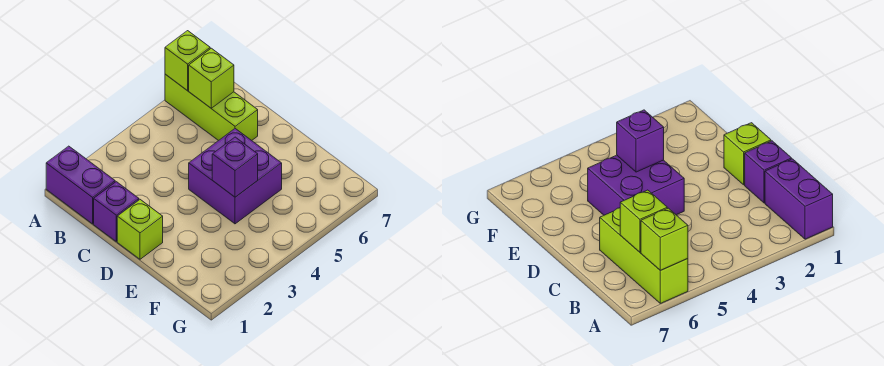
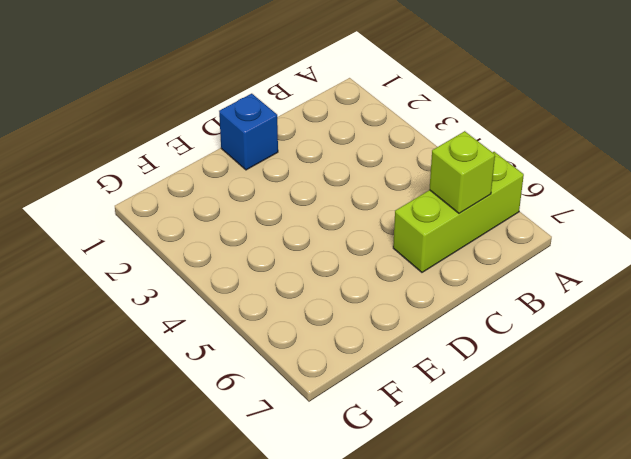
blue 1x1 brick [219,94,278,170] -> lime 1x1 brick [117,200,163,259]
none -> purple 1x2 brick [46,146,115,224]
none -> purple 1x1 brick [94,182,139,241]

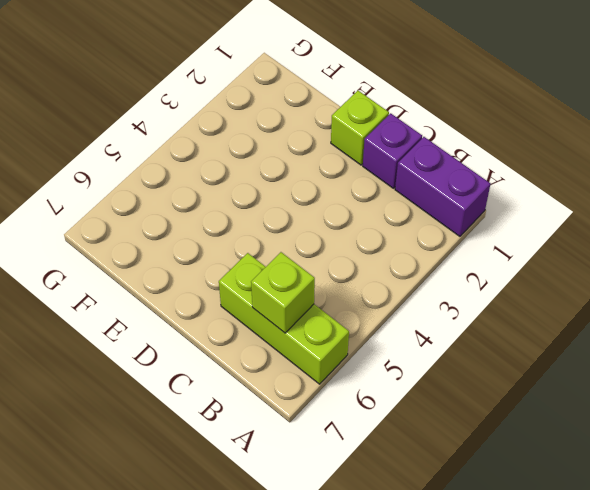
none -> purple 2x2 brick [189,129,282,224]
none -> lime 1x1 brick [165,31,210,91]

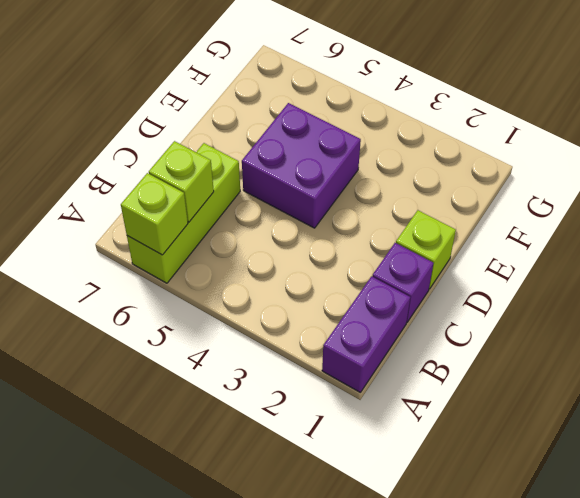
none -> purple 1x1 brick [212,137,258,197]

